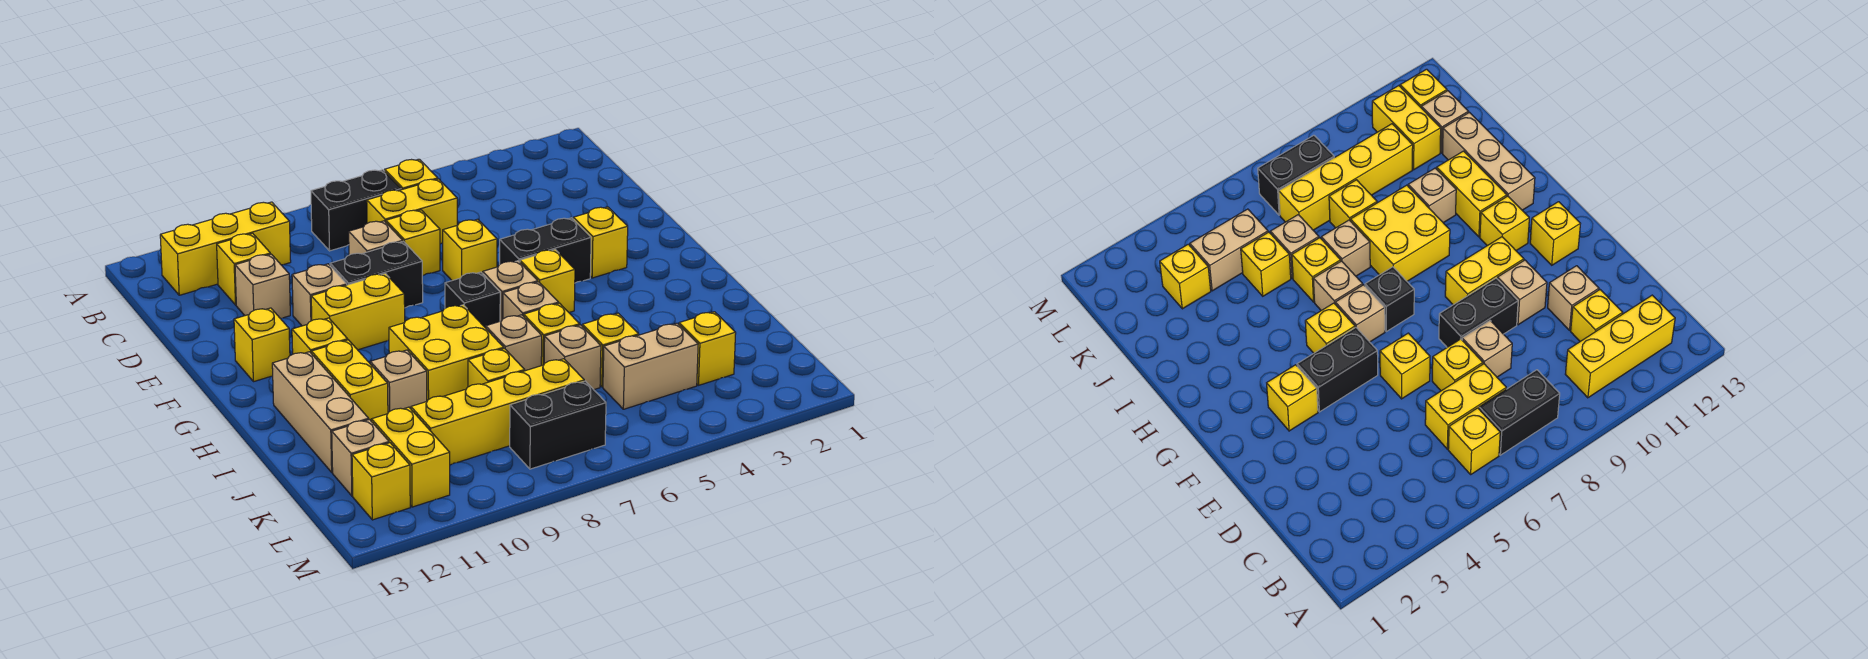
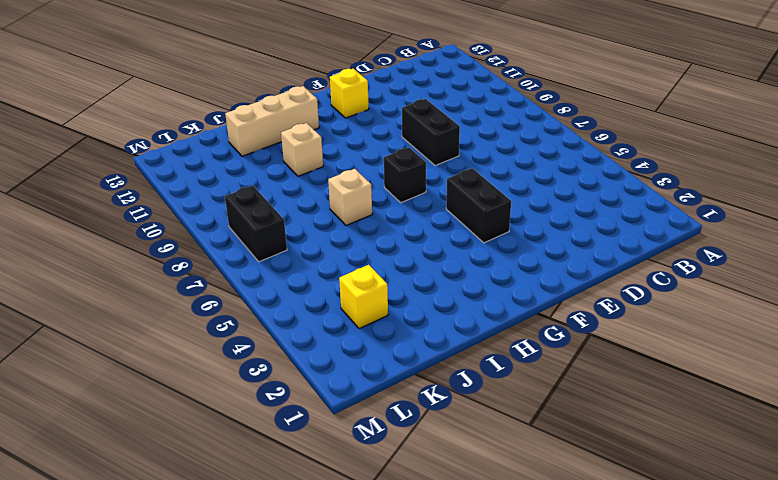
none -> yellow 1x1 brick [385,159,438,190]
none -> black 1x2 brick [311,170,401,251]
none -> yellow 1x3 brick [160,202,291,295]
none -> yellow 1x2 brick [367,179,457,244]

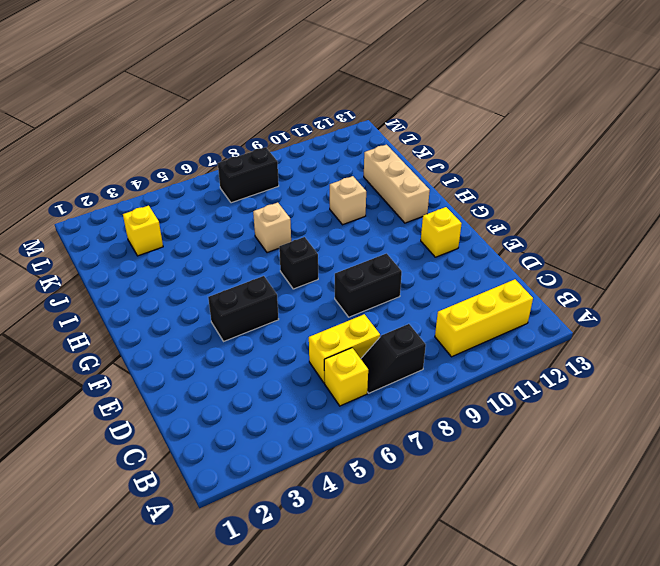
black 1x2 slope [361,324,426,393] -> black 1x2 brick [311,170,401,251]
none -> yellow 1x1 brick [217,233,270,305]
none -> yellow 1x1 brick [386,210,440,276]
none -> tan 1x1 brick [349,221,403,255]
none -> tan 1x1 brick [235,254,290,318]

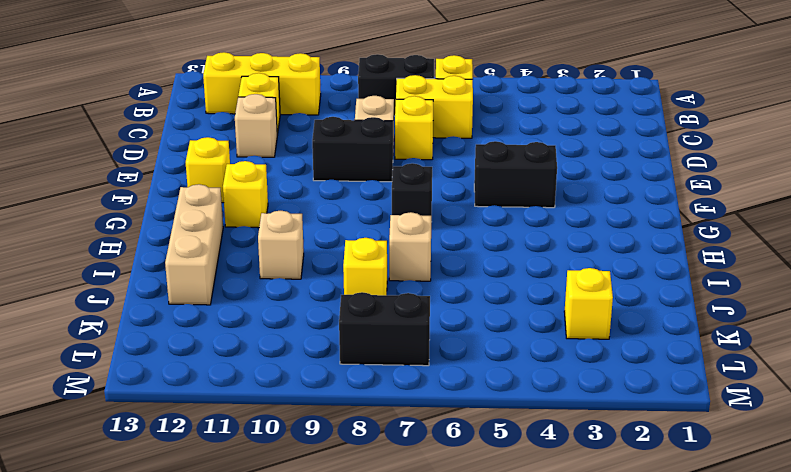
none -> yellow 1x1 brick [443,219,497,281]
none -> tan 1x1 brick [292,264,347,326]
none -> yellow 1x1 brick [573,207,628,278]
none -> yellow 1x2 brick [311,274,405,350]

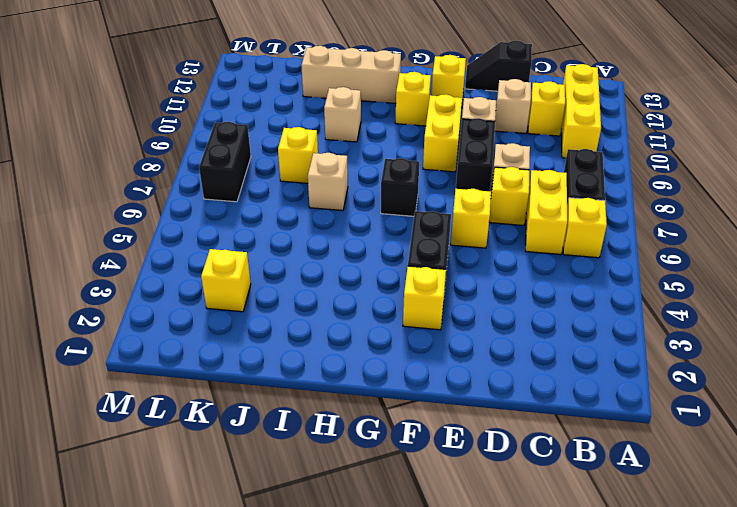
black 1x2 slope [465,41,532,91] -> none
none -> yellow 1x1 brick [520,250,575,312]
none -> tan 1x1 brick [483,261,538,321]
none -> tan 1x1 brick [503,282,559,319]
none -> yellow 2x2 brick [389,305,504,401]

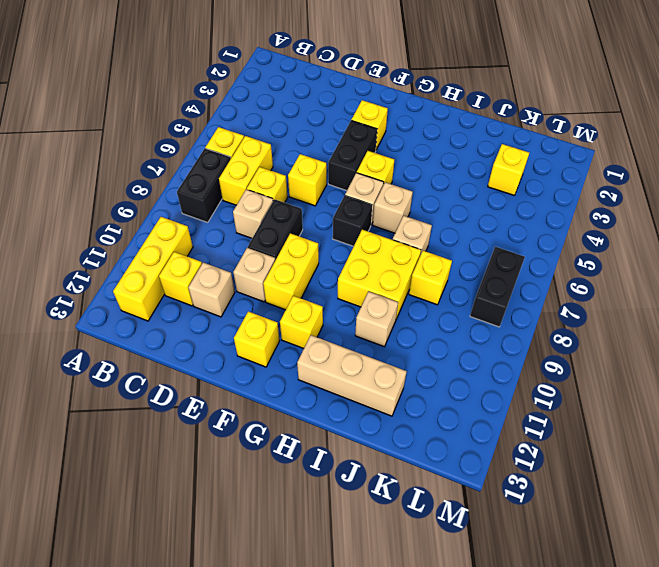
none -> yellow 1x2 brick [311,340,388,420]
none -> yellow 1x1 brick [524,303,580,366]
none -> yellow 1x1 brick [582,313,639,387]
none -> tan 1x1 brick [544,325,601,390]

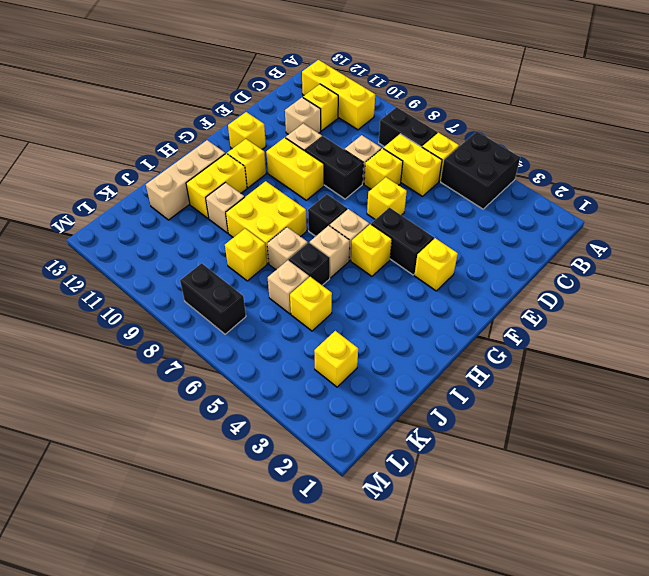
black 2x2 brick [441,131,520,209] -> none
black 1x1 brick [289,243,330,285] -> yellow 1x1 brick [524,303,580,366]
none -> tan 1x2 brick [603,323,698,409]
none -> yellow 1x4 brick [411,359,584,465]
none -> yellow 1x2 brick [371,407,450,507]
none -> tan 1x1 brick [332,420,389,496]

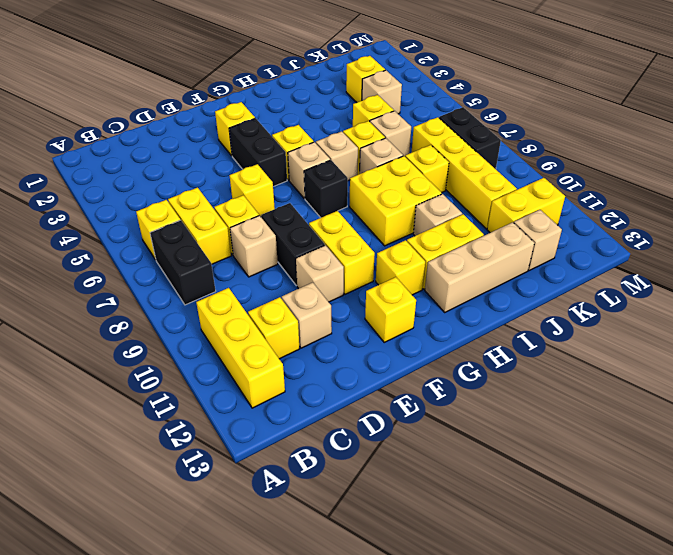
tan 1x1 brick [362,70,402,114] -> tan 1x2 brick [603,323,698,409]
none -> yellow 1x1 brick [352,443,410,520]

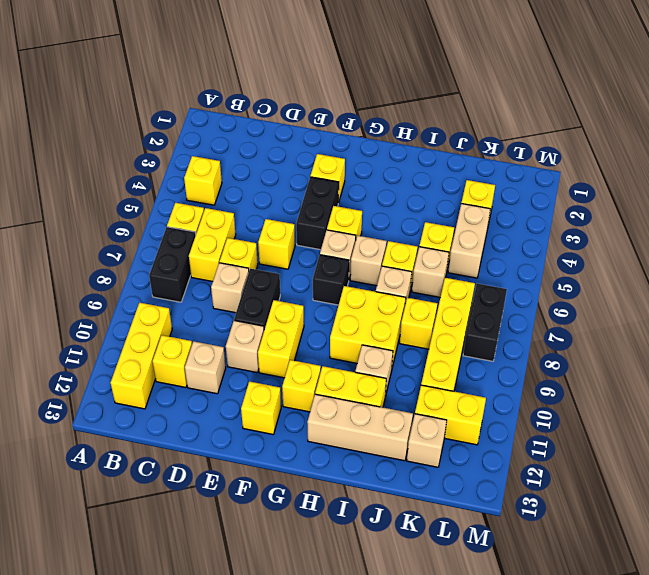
yellow 1x1 brick [184,156,222,205] -> yellow 1x1 brick moved to [352,443,410,520]

